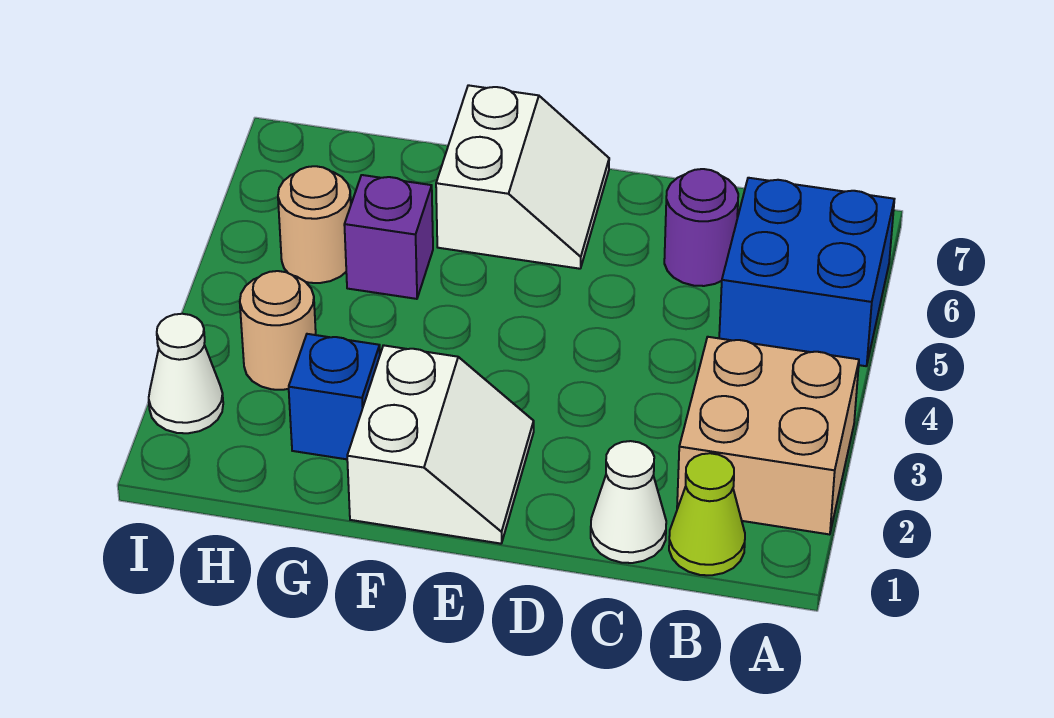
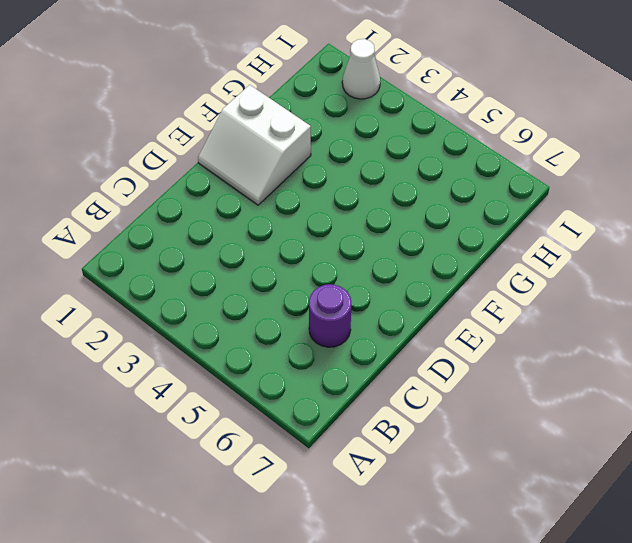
none -> tan 2x2 brick [677,337,859,535]
none -> blue 2x2 brick [719,178,894,366]
none -> lime 1x1 cone [669,453,745,575]

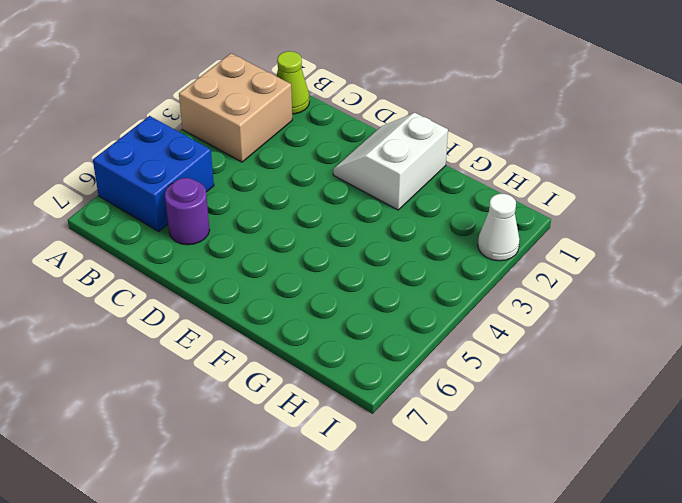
none -> white 1x1 cone [591,441,666,563]
none -> white 2x2 slope [436,85,609,269]
none -> blue 1x1 brick [289,334,380,459]

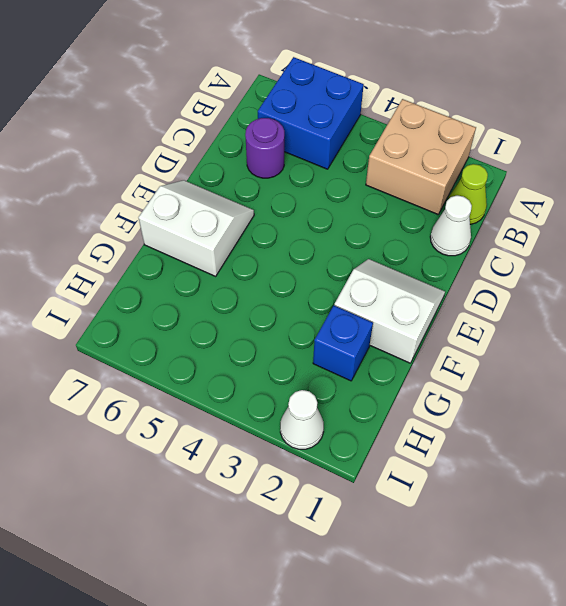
none -> purple 1x1 brick [344,175,433,299]
none -> tan 1x1 round brick [240,271,316,390]
none -> tan 1x1 round brick [278,166,351,283]

